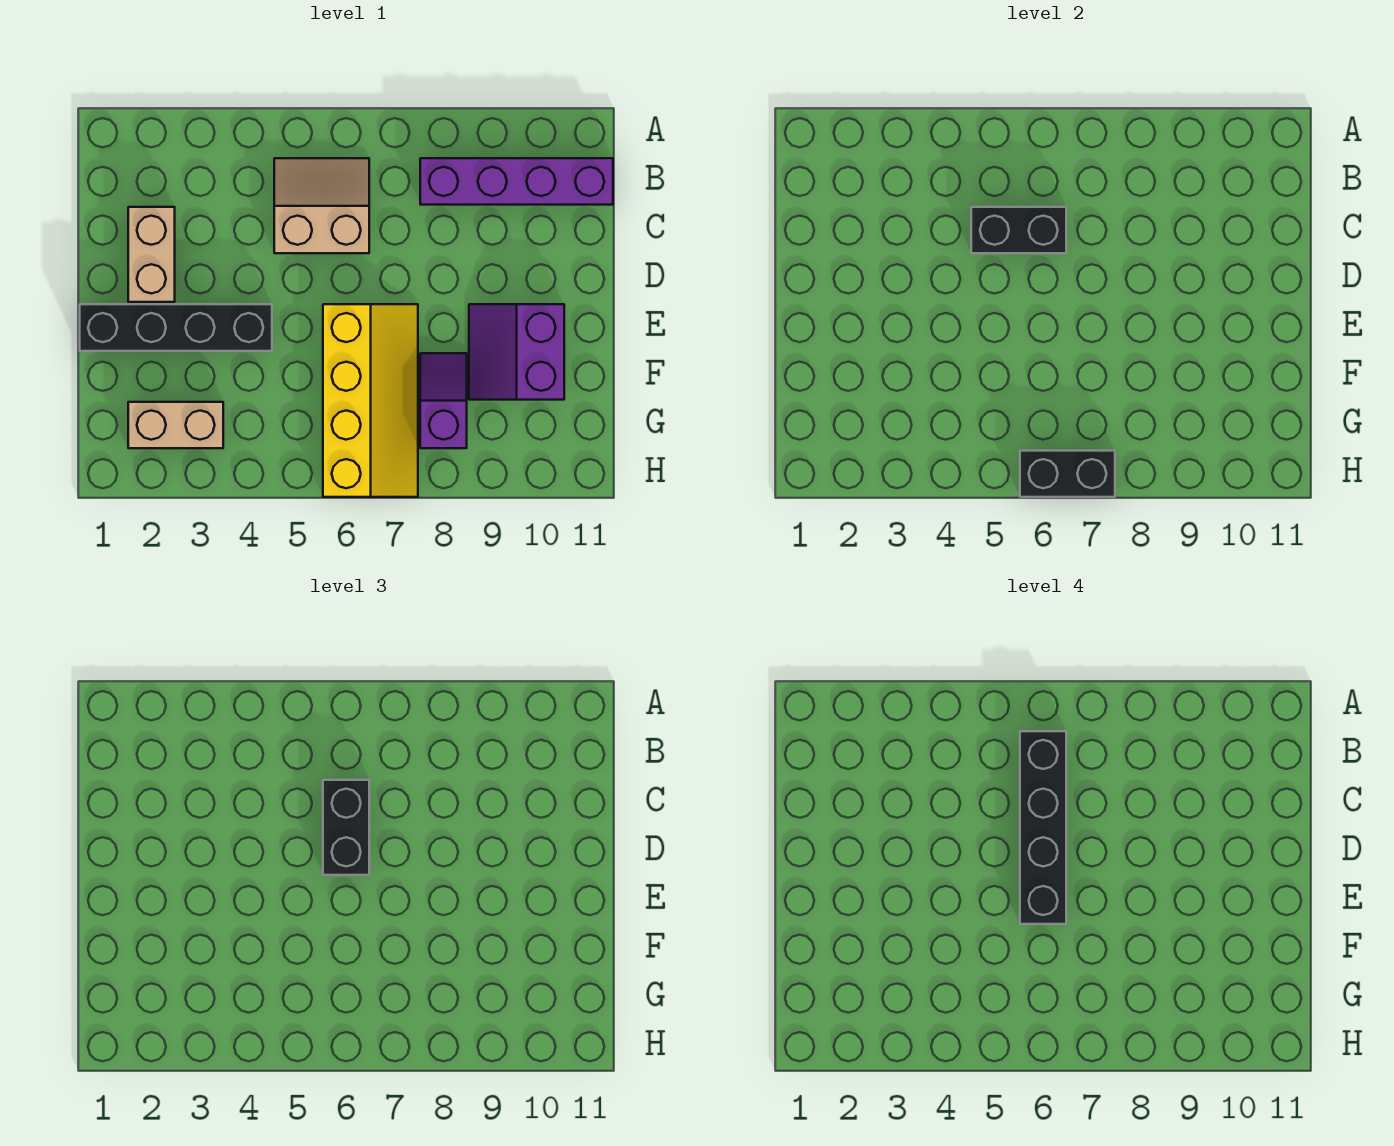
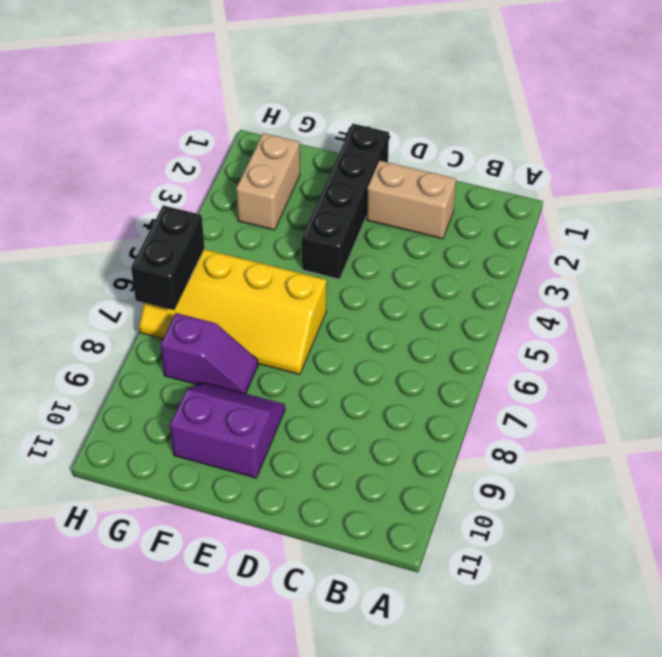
none -> tan 2x2 slope [274,158,369,253]
none -> purple 1x4 brick [420,158,613,205]
none -> black 1x2 brick [971,207,1066,253]

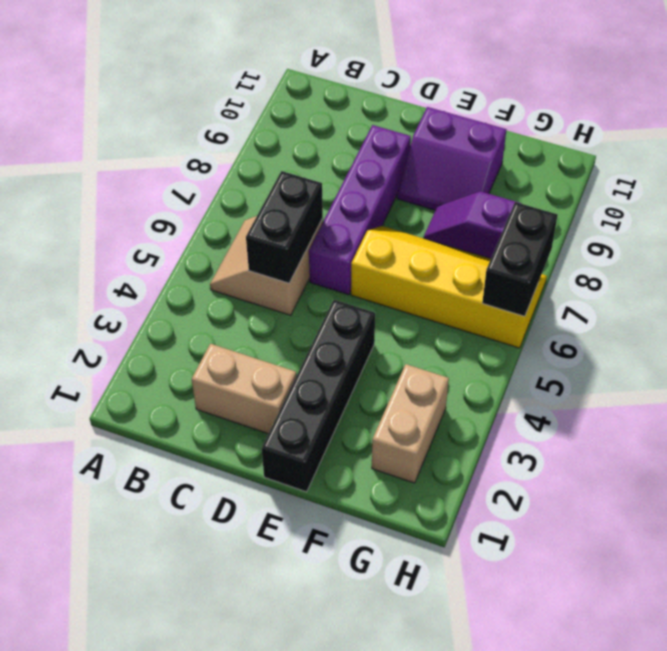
purple 1x4 brick [309,125,411,295] -> purple 1x4 brick moved to [420,158,613,205]
none -> black 1x2 brick [323,780,369,875]
none -> black 1x4 brick [1020,731,1066,924]

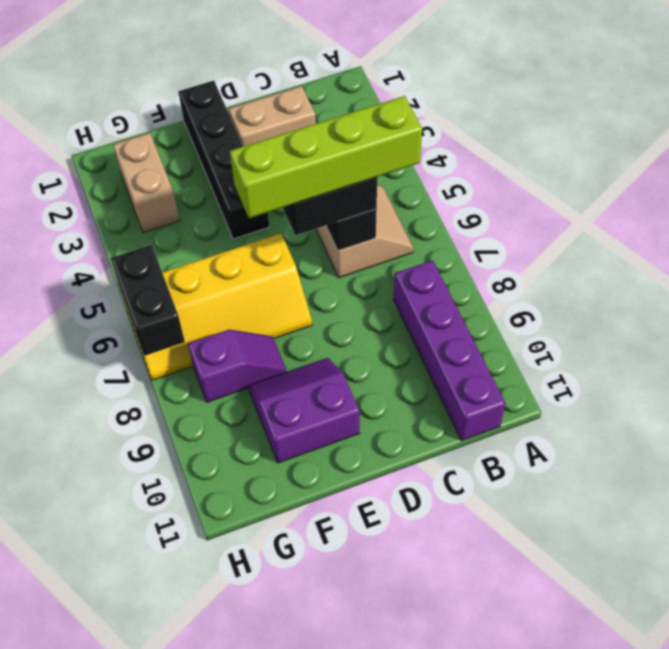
lime 1x4 brick [230,96,422,218] -> black 1x4 brick [1020,731,1066,924]

